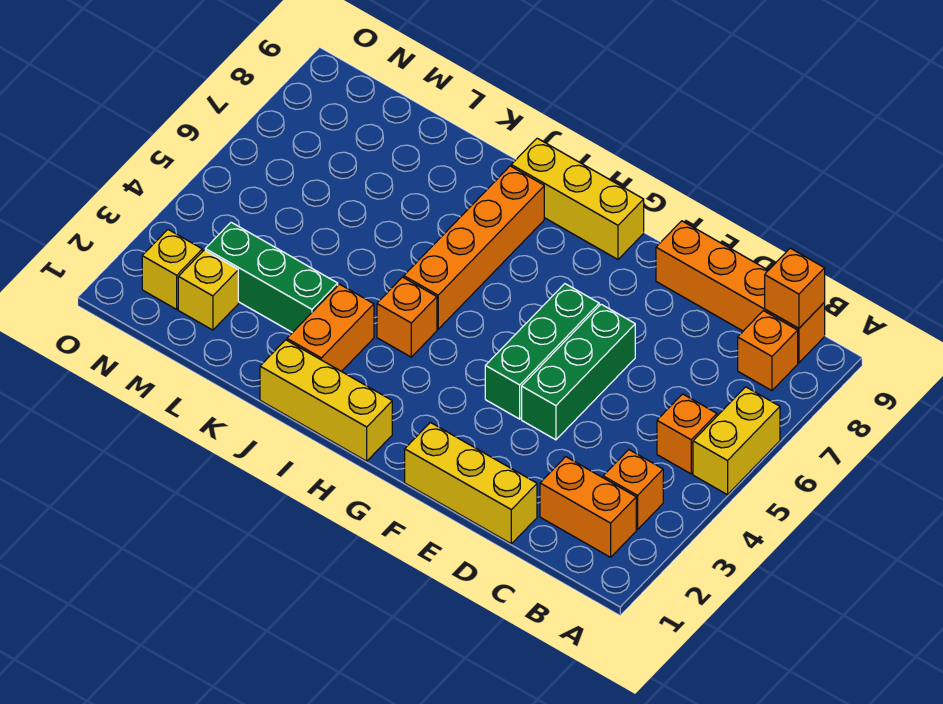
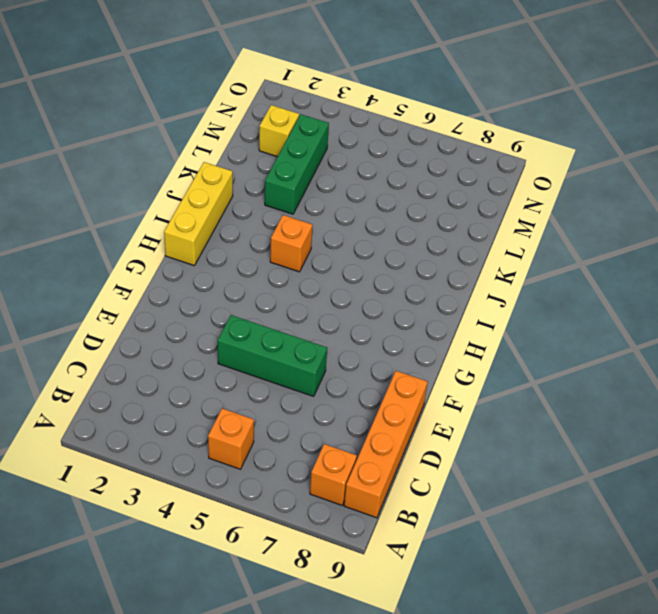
none -> yellow 1x2 brick [693,387,780,495]
none -> orange 1x2 brick [540,457,636,557]
none -> orange 1x1 brick [603,450,663,530]

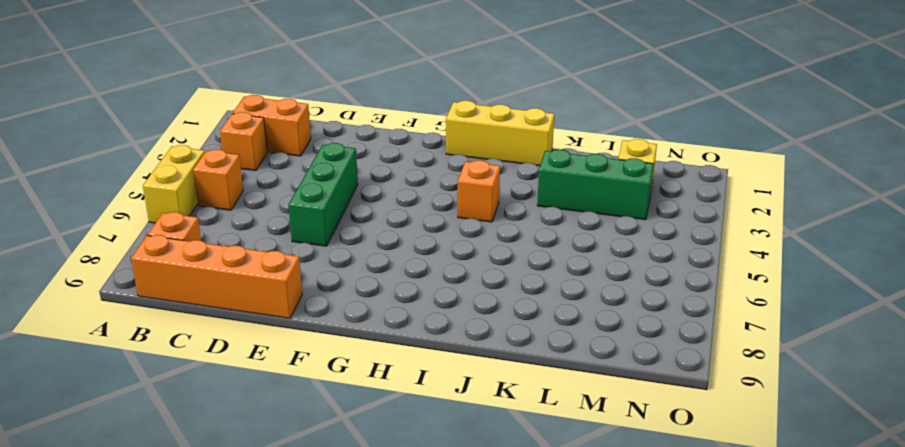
none -> yellow 1x3 brick [405,422,537,544]
none -> green 1x3 brick [485,284,599,419]
none -> yellow 1x3 brick [511,138,644,259]

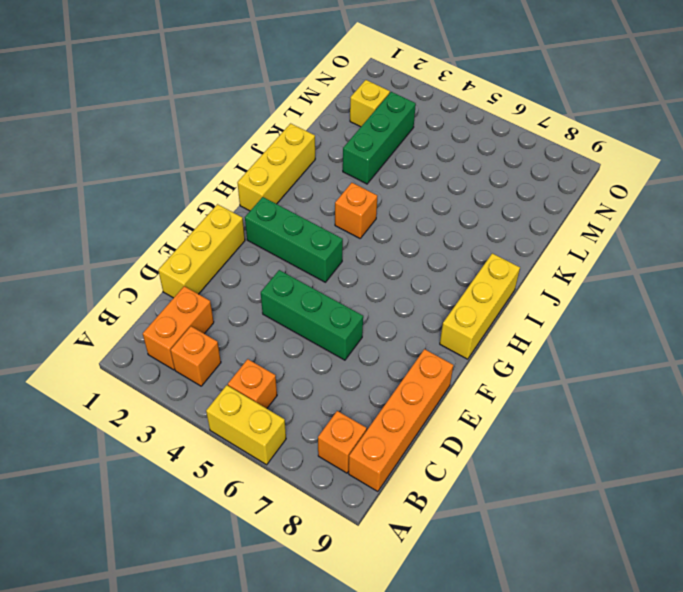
green 1x3 brick [245,197,343,282] -> green 1x3 brick moved to [485,284,599,419]
none -> orange 1x4 brick [404,166,544,329]
none -> orange 1x2 brick [287,284,374,371]
none -> yellow 1x1 brick [142,230,202,309]

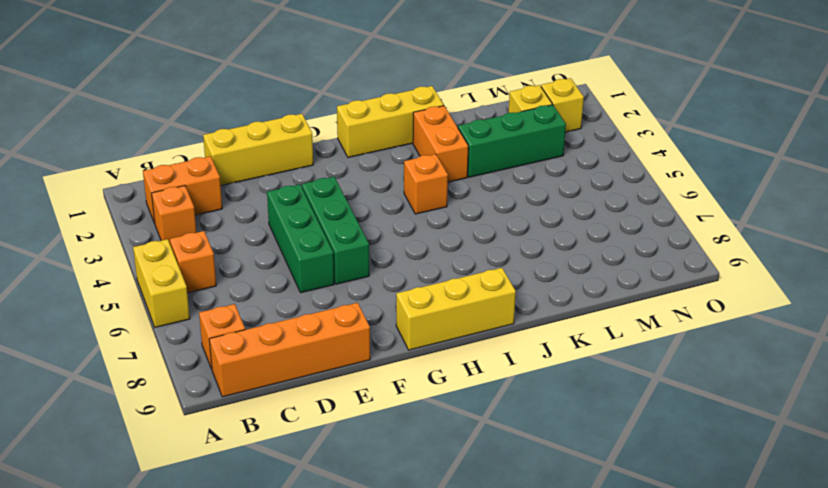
none -> orange 1x4 brick [404,166,544,329]
none -> orange 1x1 brick [765,248,825,328]

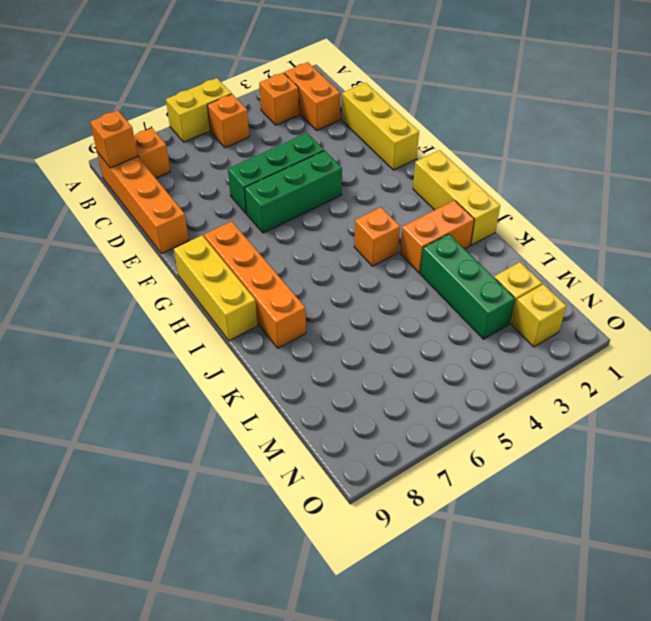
orange 1x4 brick [204,221,306,348] -> orange 1x4 brick turned to [404,166,544,329]

